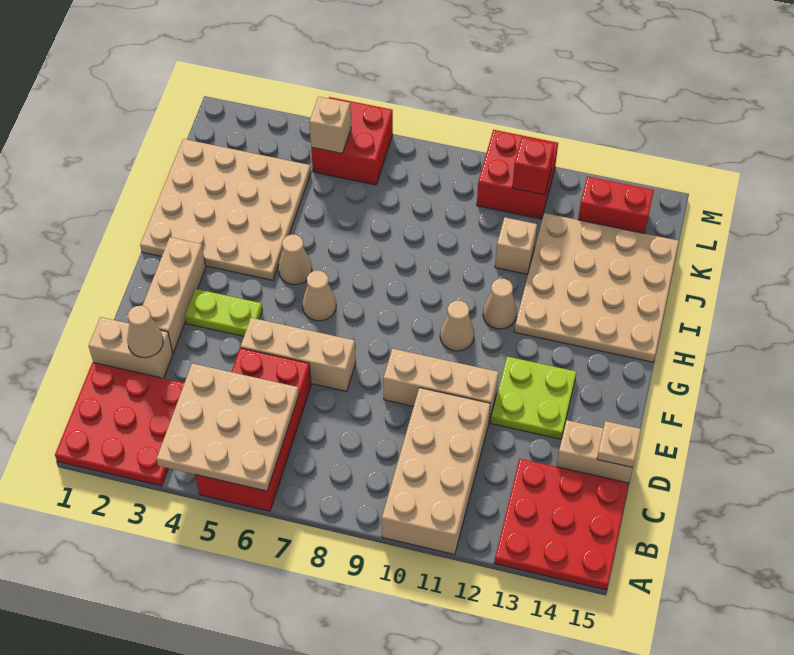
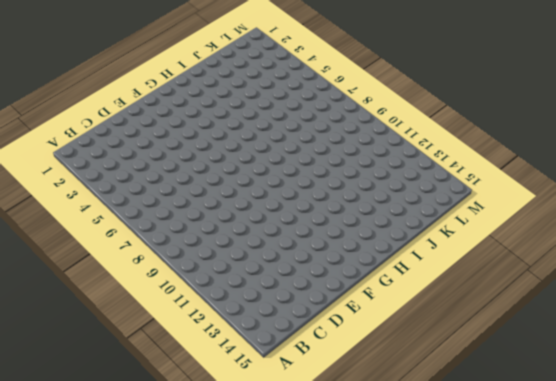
none -> red 3x3 plate [55,362,184,486]
none -> red 2x4 brick [195,348,311,511]
none -> tan 2x4 brick [382,388,490,554]

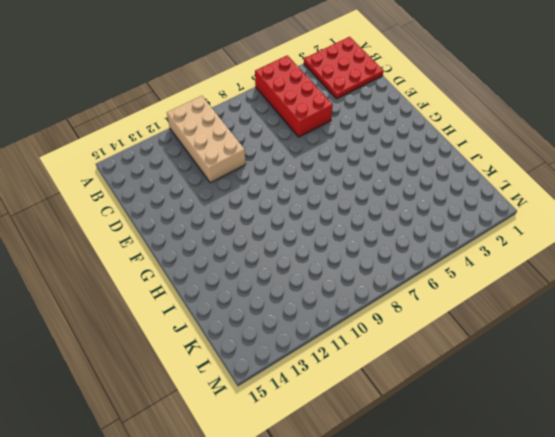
none -> red 3x3 plate [494,459,629,590]
none -> tan 1x2 brick [89,317,173,378]
none -> tan 1x2 brick [556,420,633,483]

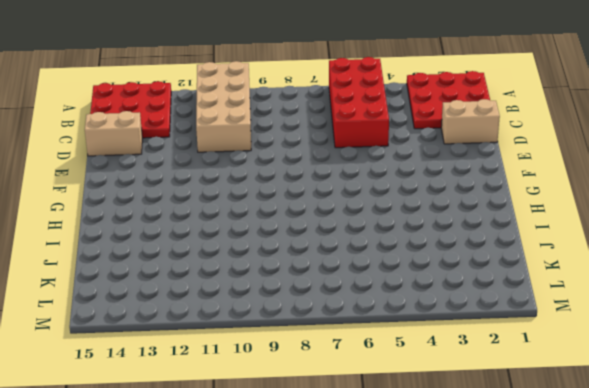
none -> tan 1x3 brick [142,237,206,353]
none -> tan 1x3 brick [241,318,356,391]
none -> tan 1x3 brick [383,349,499,421]

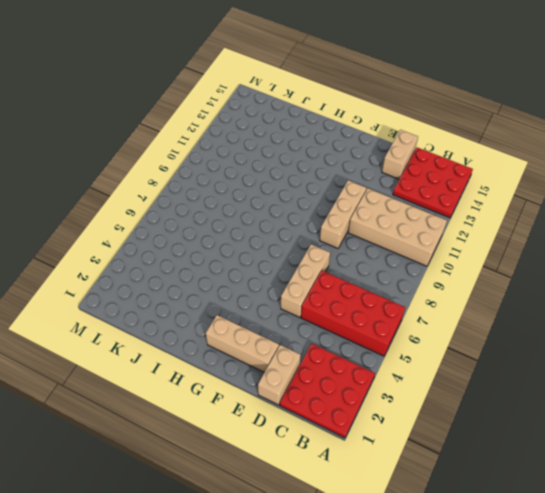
none -> lime 2x2 plate [491,357,576,439]
none -> lime 1x2 plate [185,289,262,336]
none -> tan 1x1 cone [302,271,336,321]

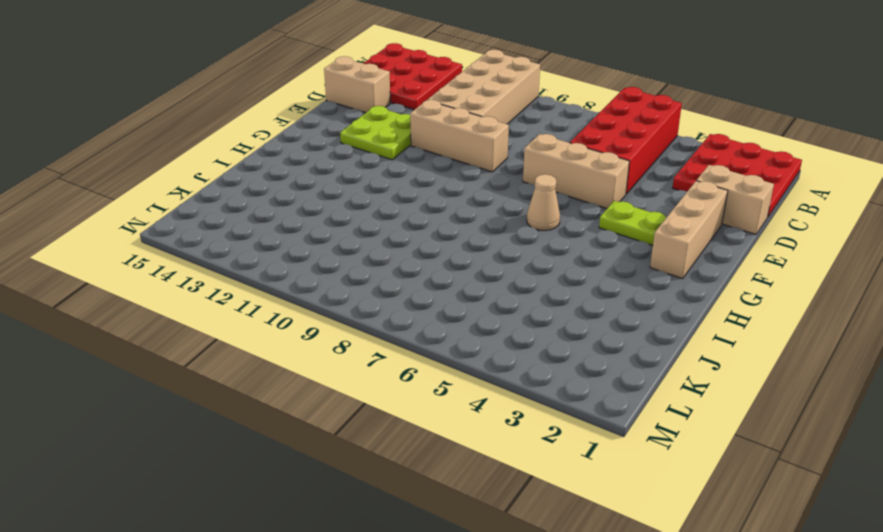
none -> tan 1x1 cone [440,301,474,351]
none -> tan 4x4 plate [140,139,311,280]
none -> tan 1x1 cone [278,235,312,285]

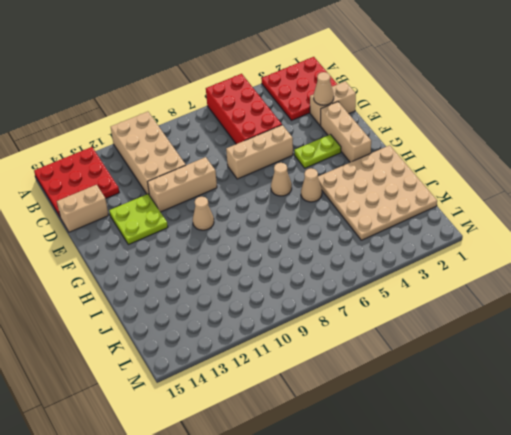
none -> tan 1x1 cone [483,279,517,329]
none -> tan 4x4 plate [514,213,679,362]
none -> tan 1x1 brick [495,218,537,274]

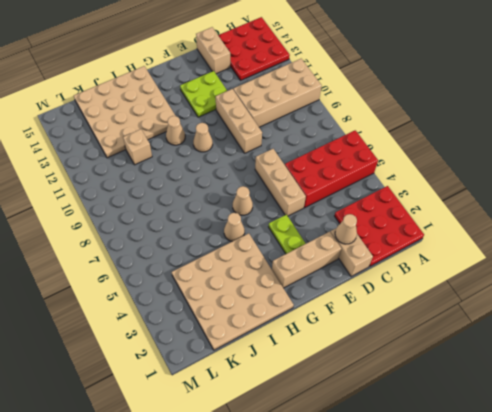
none -> red 2x2 brick [311,97,393,185]
none -> red 2x2 brick [477,130,558,219]
none -> red 1x2 brick [578,177,654,234]

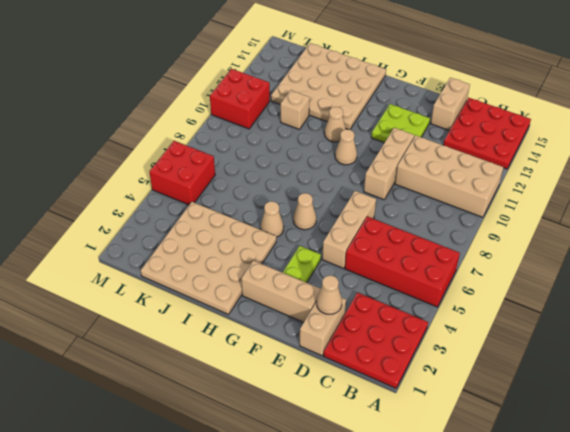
none -> red 1x2 brick [578,177,654,234]
none -> tan 3x3 plate [157,364,299,491]
none -> tan 1x1 plate [597,421,641,467]

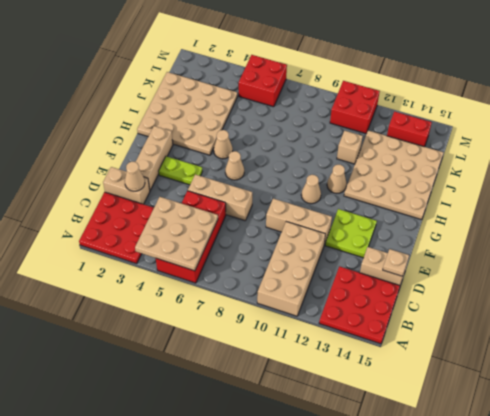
none -> tan 1x1 brick [309,97,351,154]
none -> red 1x1 brick [512,137,554,195]

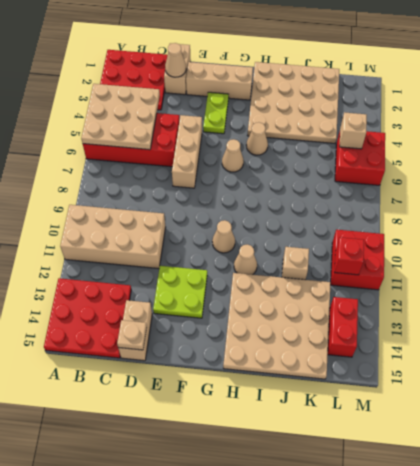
none -> tan 1x3 brick [383,349,499,421]

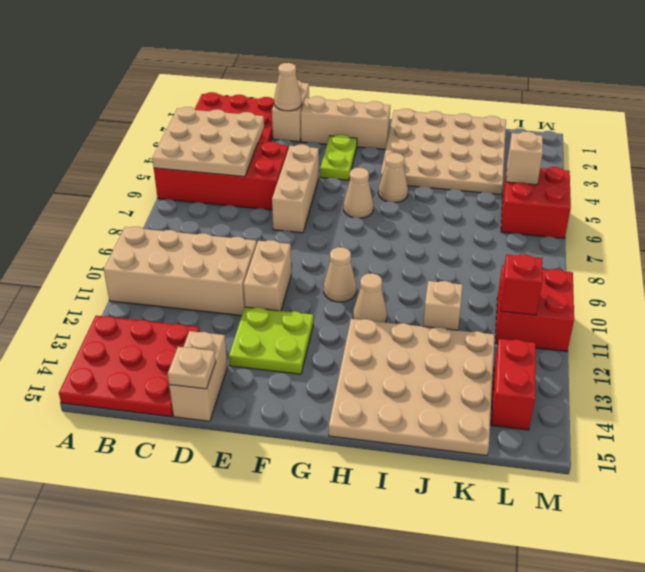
tan 1x2 brick [244,240,291,311] -> tan 1x3 brick [383,349,499,421]

